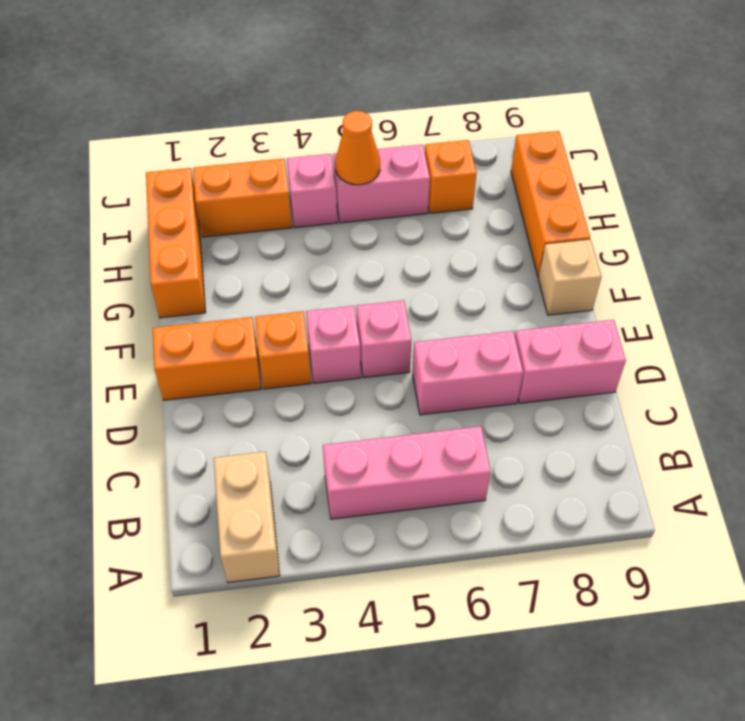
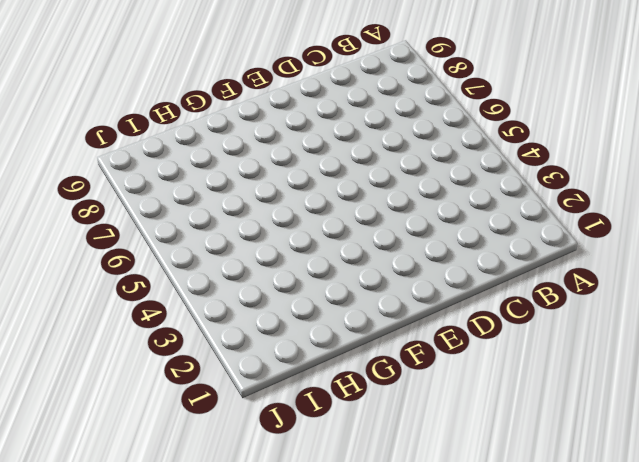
none -> tan 1x2 brick [214,452,280,583]
none -> pink 1x3 brick [323,426,491,519]
none -> pink 1x2 brick [413,331,523,415]

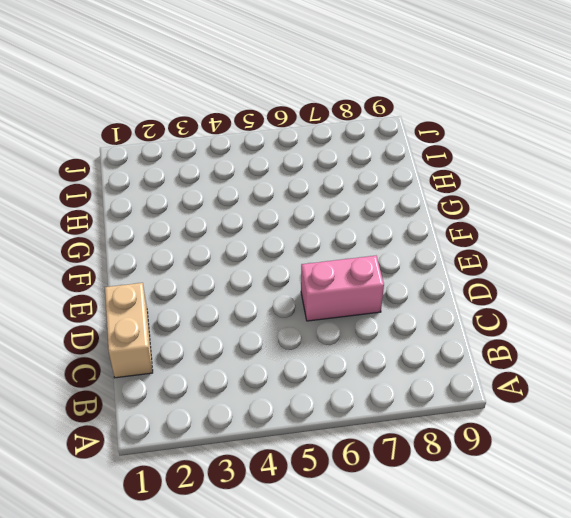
tan 1x2 brick [105,283,153,378] -> tan 1x2 brick moved to [214,452,280,583]
none -> pink 1x3 brick [323,426,491,519]
none -> pink 1x2 brick [515,320,626,403]
none -> orange 1x2 brick [153,317,261,400]

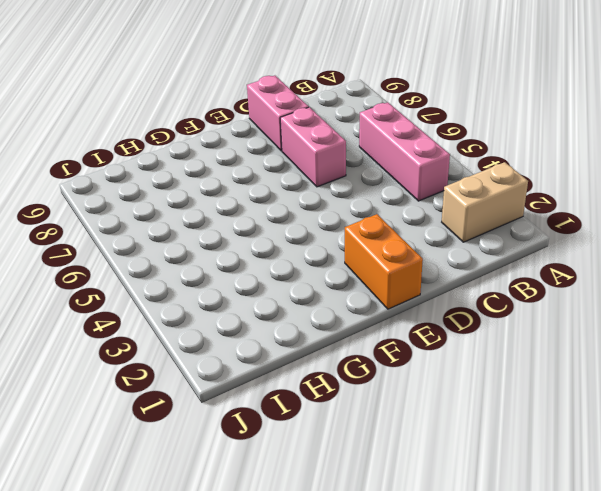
none -> orange 1x1 brick [255,311,311,389]
none -> pink 1x1 brick [306,306,361,383]
none -> pink 1x1 brick [356,300,411,378]

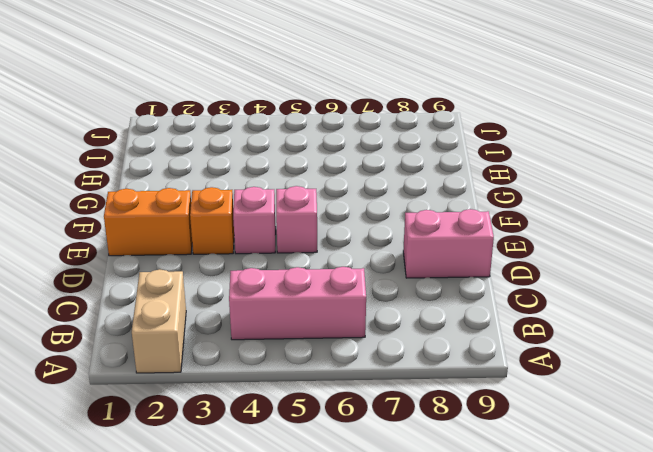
none -> pink 1x2 brick [413,331,523,415]
none -> tan 1x1 brick [538,239,601,315]
none -> orange 1x3 brick [146,168,206,318]

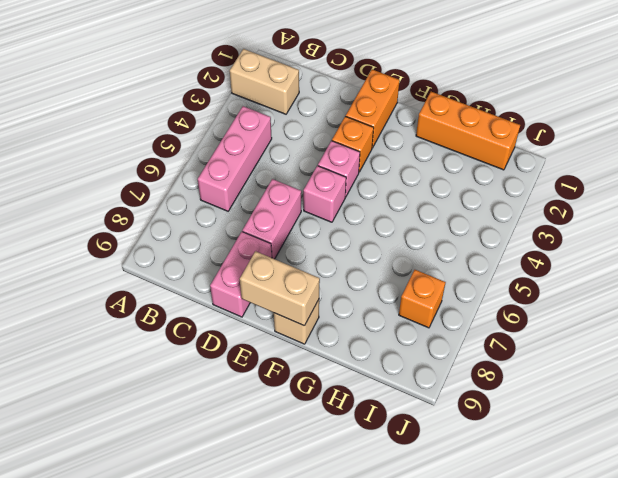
tan 1x2 brick [240,251,320,326] -> none
none -> orange 1x3 brick [511,131,590,277]
none -> orange 1x2 brick [193,159,292,237]
none -> pink 1x1 brick [287,154,337,228]

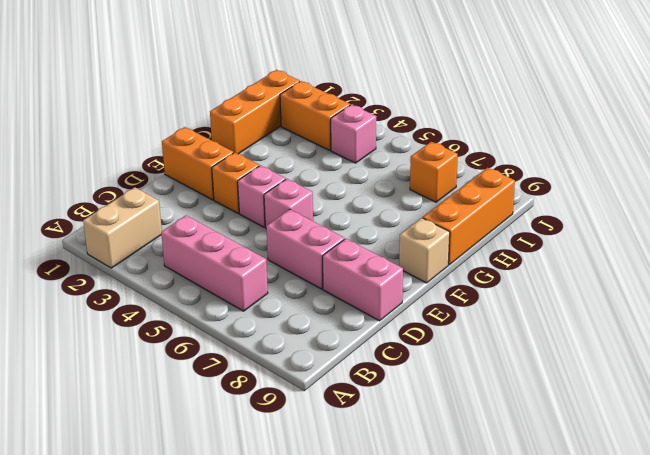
none -> pink 1x2 brick [333,145,430,223]
none -> orange 1x1 cone [335,111,380,185]

